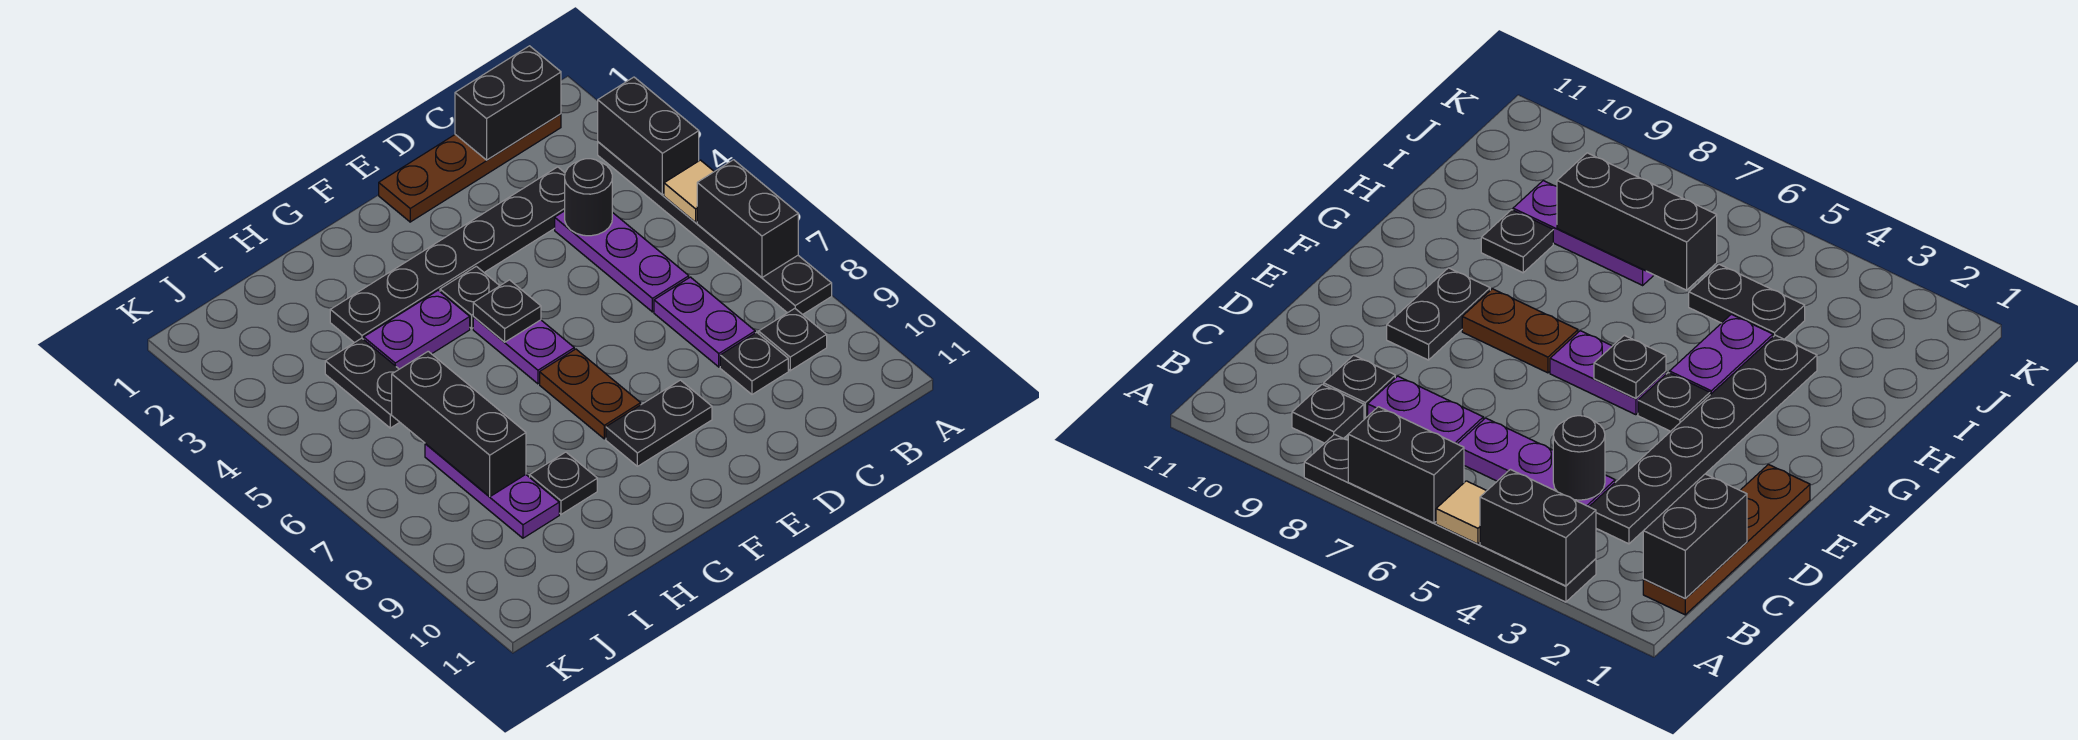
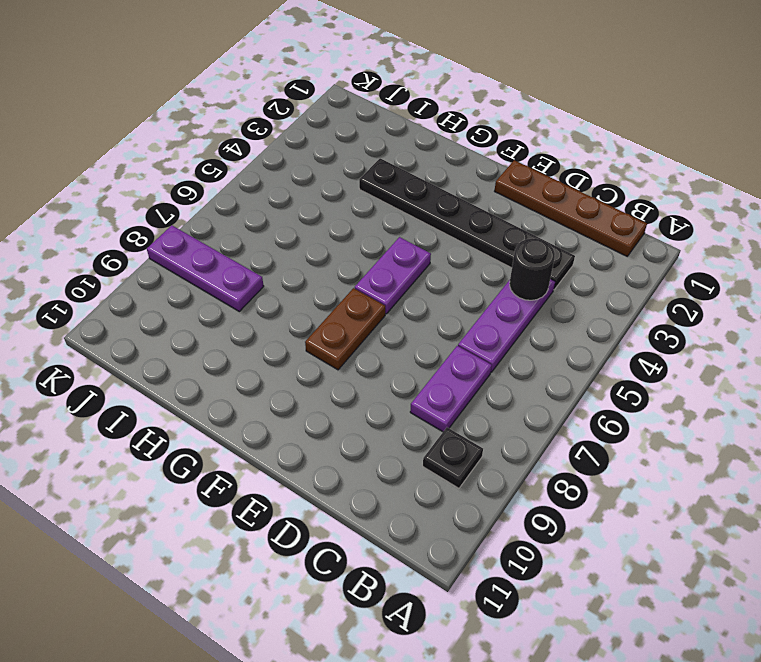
purple 1x3 plate [147,225,264,311] -> purple 1x3 plate turned to [425,444,559,538]
none -> black 1x6 plate [598,142,832,315]
none -> black 1x1 plate [720,332,788,394]
none -> black 1x2 plate [606,380,712,466]

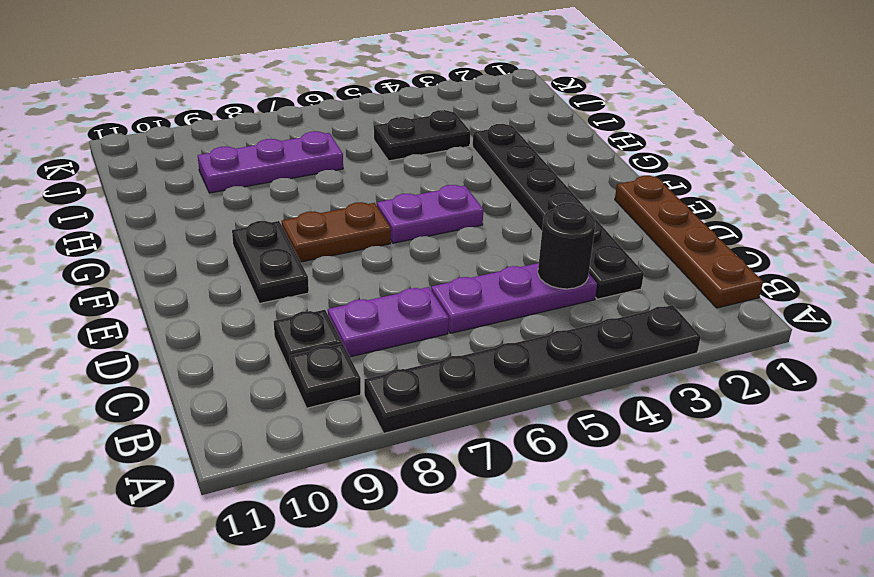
none -> black 1x1 plate [440,266,500,329]
none -> purple 1x2 plate [364,290,470,369]
none -> black 1x1 plate [530,452,597,514]

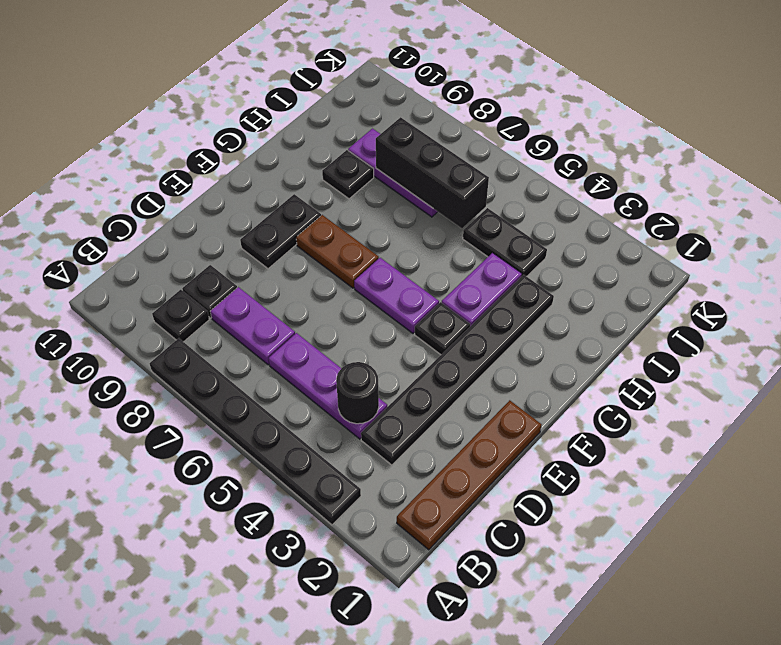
none -> black 1x2 brick [598,77,699,195]
none -> tan 1x1 tile [664,160,714,223]
none -> black 1x2 brick [697,160,798,277]

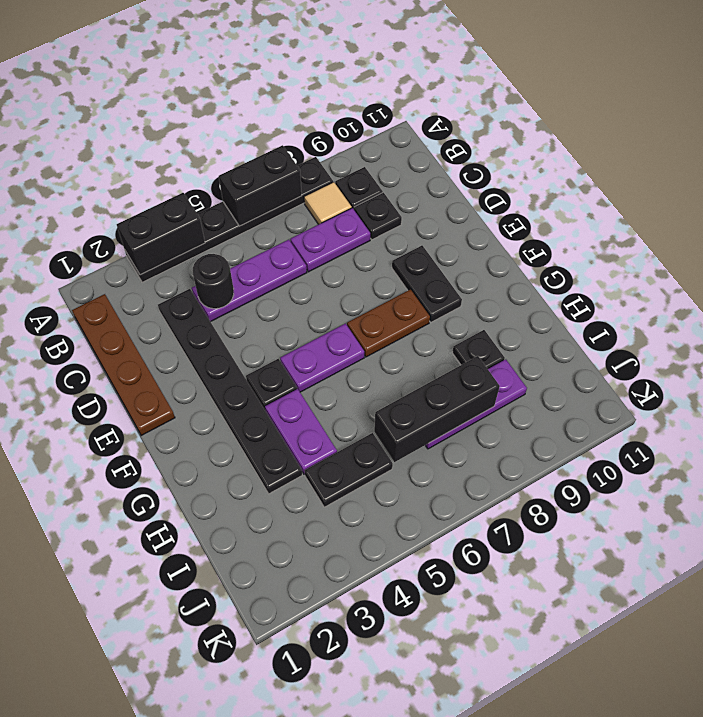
tan 1x1 tile [304,182,352,224] -> tan 1x1 tile moved to [664,160,714,223]
none -> black 1x2 brick [455,46,561,160]
none -> black 1x1 plate [473,280,541,342]

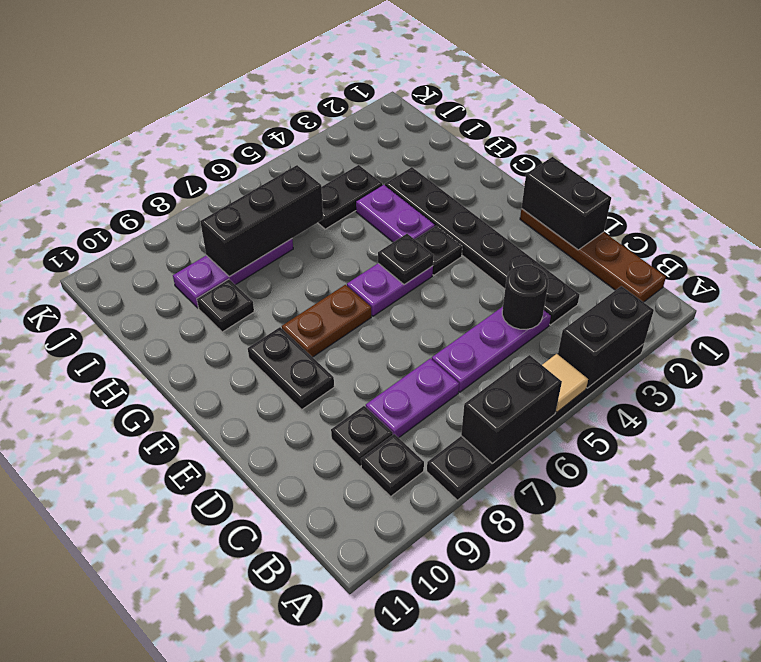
black 1x2 brick [522,157,611,250] -> black 1x2 brick moved to [455,46,561,160]

